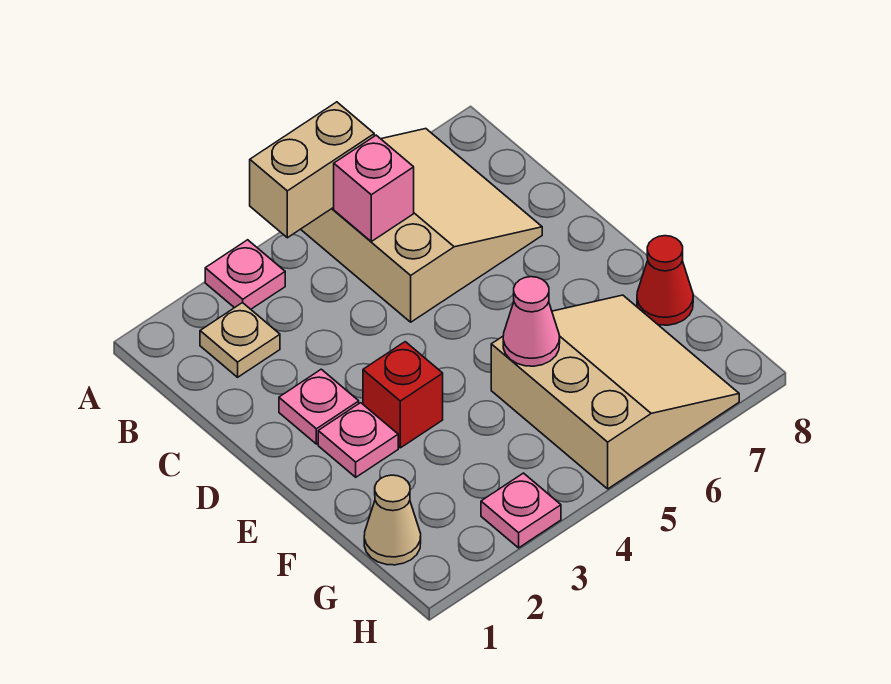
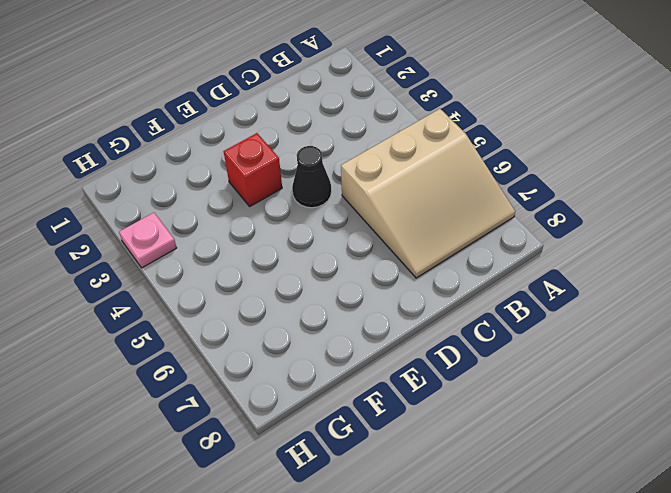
black 1x1 cone [292,146,332,208] -> none
none -> pink 1x1 plate [205,240,285,309]
none -> tan 1x1 plate [200,303,280,377]
none -> pink 1x1 plate [279,369,359,444]

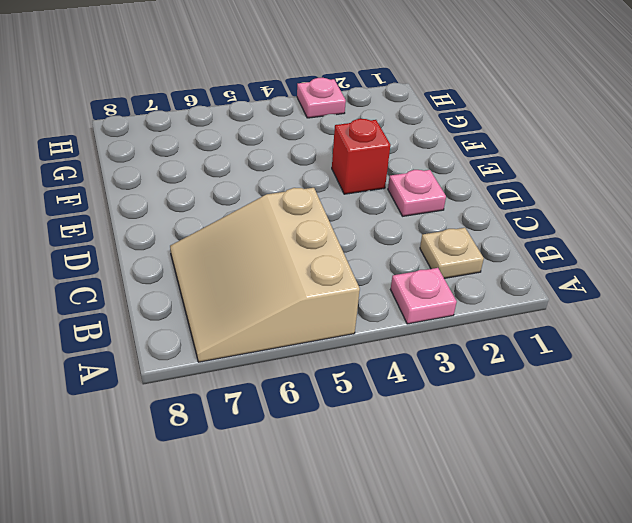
none -> pink 1x1 plate [318,403,398,477]
none -> tan 3x3 slope [491,295,739,489]
none -> red 1x1 cone [637,236,693,325]

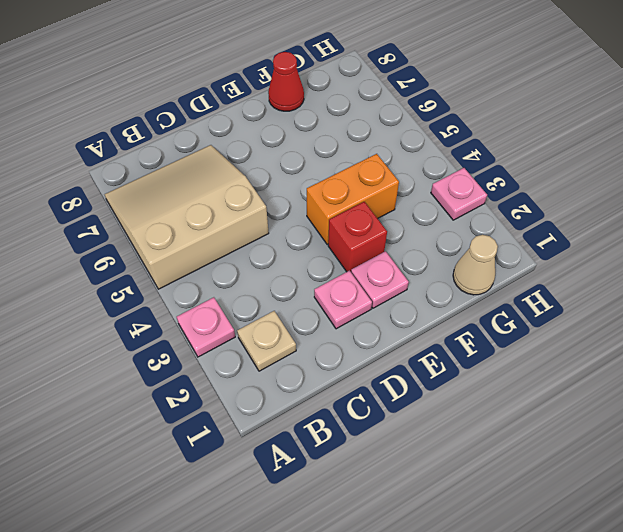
orange 1x2 brick [307,154,399,245] -> none
none -> tan 3x3 slope [491,295,739,489]
none -> tan 1x2 brick [250,102,374,238]
none -> pink 1x1 brick [334,135,414,241]

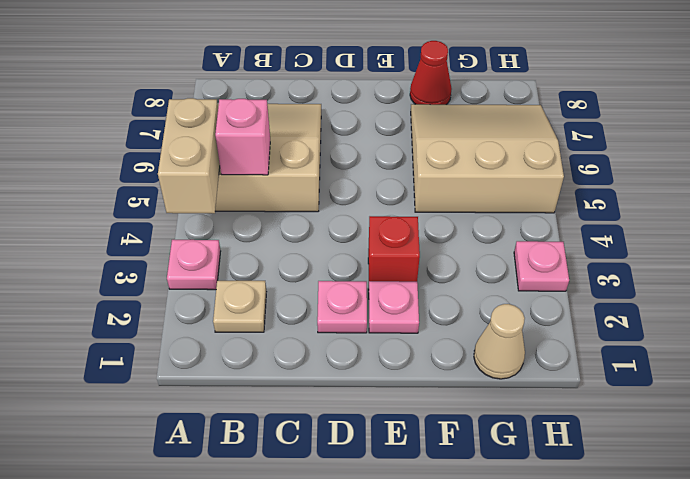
none -> pink 1x1 cone [503,277,560,366]

